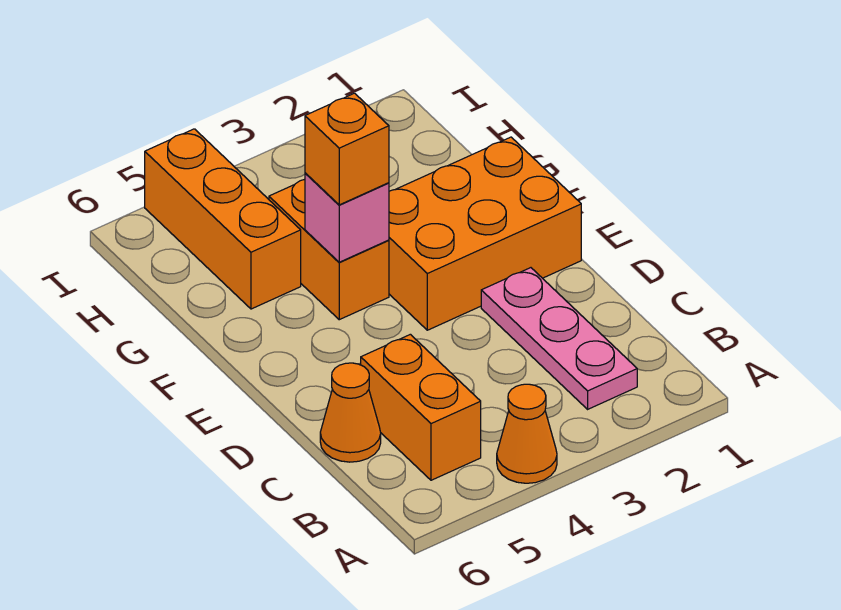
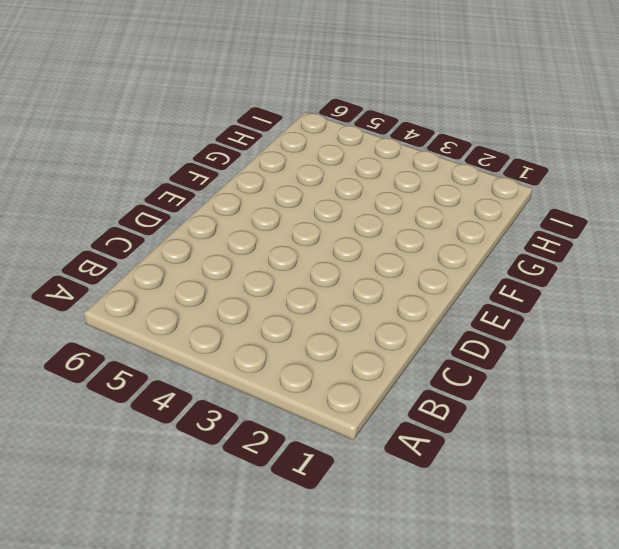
none -> orange 1x1 cone [497,384,557,483]
none -> pink 1x3 plate [481,268,637,409]

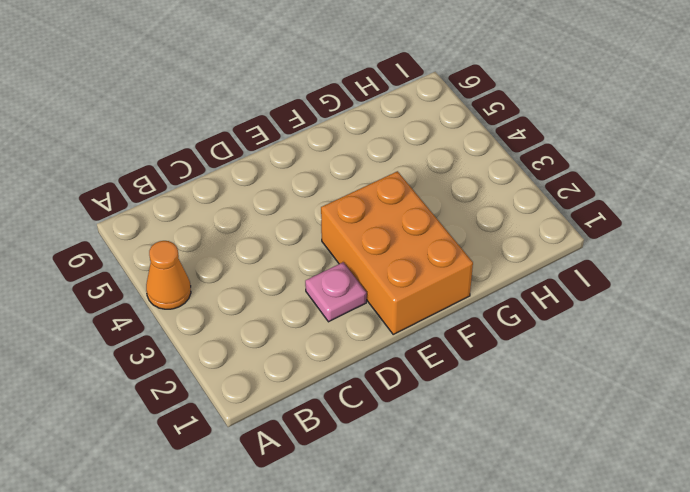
pink 1x1 plate [305,262,367,322] -> pink 1x3 plate [481,268,637,409]
none -> orange 1x2 brick [361,334,481,480]
none -> orange 1x1 cone [320,363,381,462]

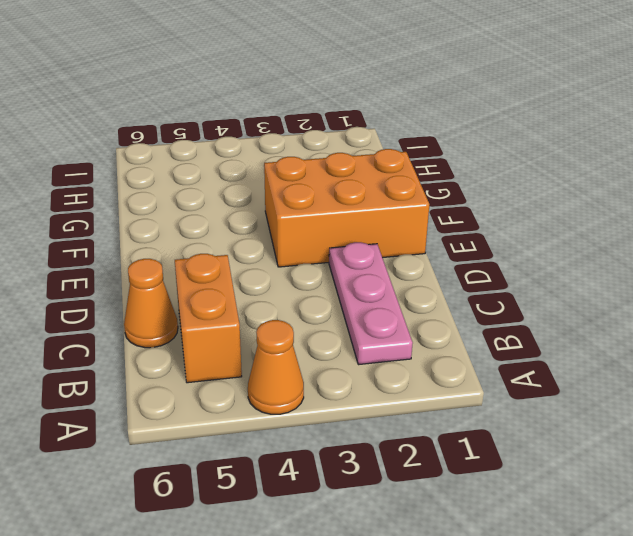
none -> orange 1x2 brick [269,179,389,320]
none -> orange 1x3 brick [145,129,301,309]

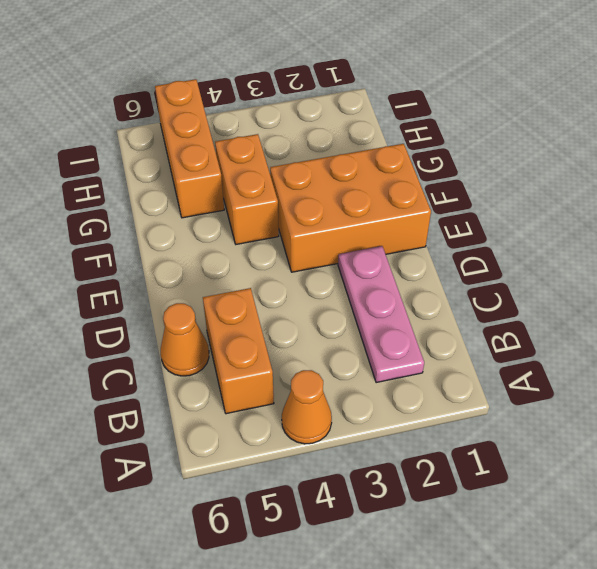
none -> pink 1x1 brick [305,173,389,262]
none -> orange 1x1 brick [305,93,389,205]

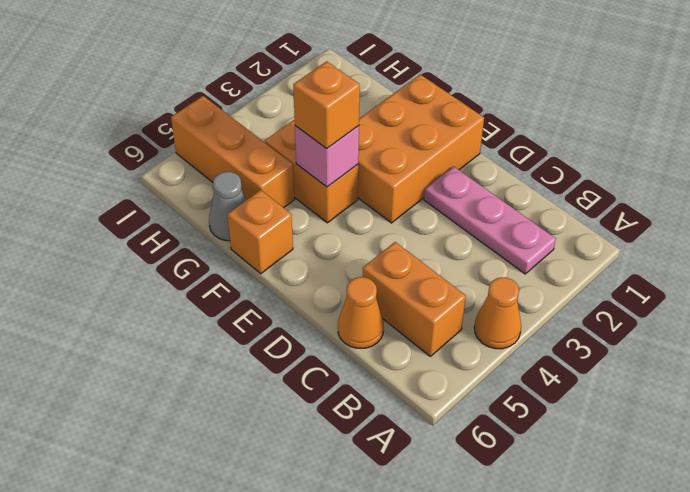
orange 1x1 brick [227,190,293,274] -> none
grey 1x1 cone [209,172,246,241] -> none

